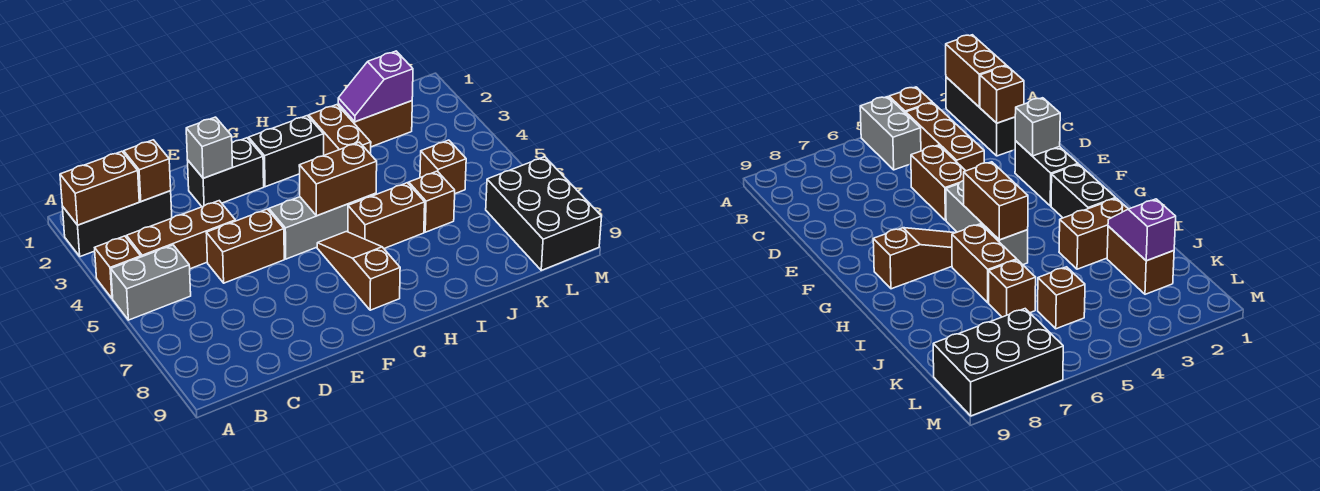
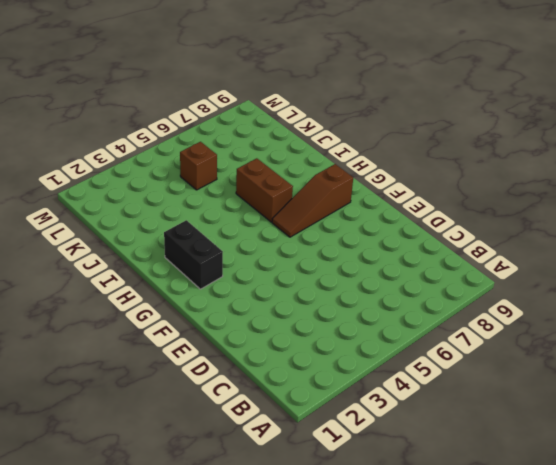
none -> black 1x3 brick [62,191,172,257]
none -> brown 1x1 brick [95,236,141,299]
none -> grey 1x2 brick [111,245,191,320]

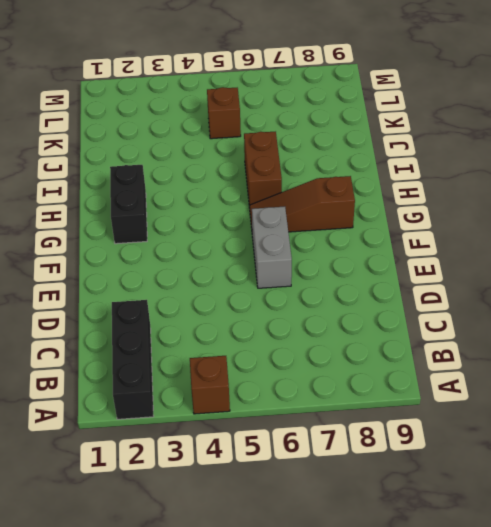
grey 1x2 brick [252,207,292,288] -> grey 1x2 brick moved to [111,245,191,320]
none -> brown 1x3 brick [127,201,235,269]
none -> brown 1x2 brick [206,209,284,283]
none -> black 1x2 brick [188,138,264,207]

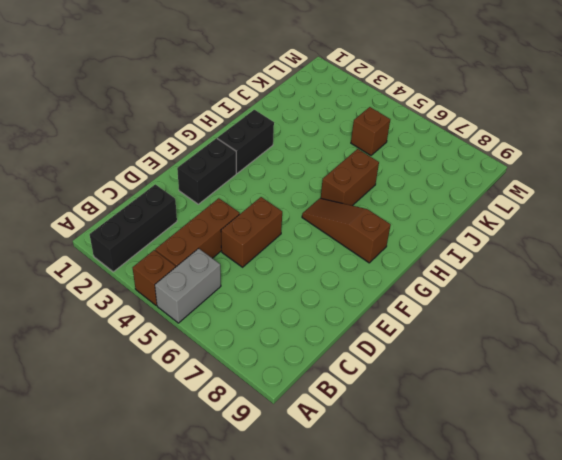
none -> grey 1x3 brick [269,193,376,259]
none -> brown 1x2 brick [309,105,371,155]
none -> brown 1x2 brick [338,101,412,147]

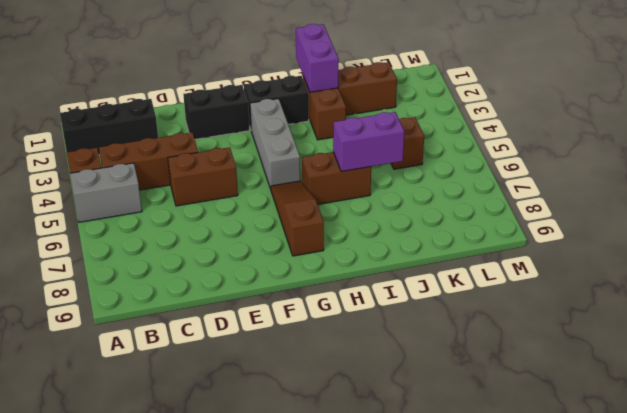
grey 1x3 brick [250,99,300,189] -> grey 1x3 brick turned to [269,193,376,259]
purple 1x2 brick [296,24,339,92] -> none
purple 1x2 brick [333,112,404,171] -> none
none -> brown 1x1 brick [409,171,455,232]
none -> black 2x3 brick [486,157,602,270]
none -> brown 1x2 brick [60,151,139,225]

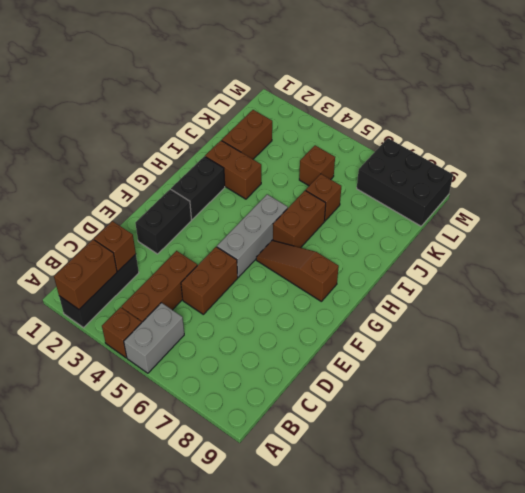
none -> grey 1x1 brick [186,117,233,178]
none -> brown 1x2 brick [299,142,377,216]
none -> purple 1x2 slope [338,51,413,122]

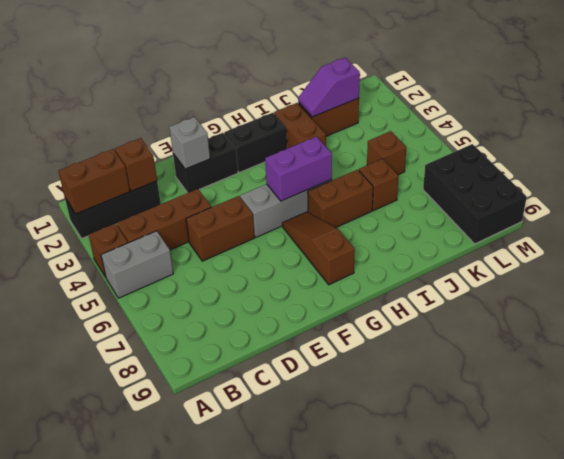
purple 1x2 brick [265,137,332,201] -> brown 1x2 brick [299,142,377,216]

